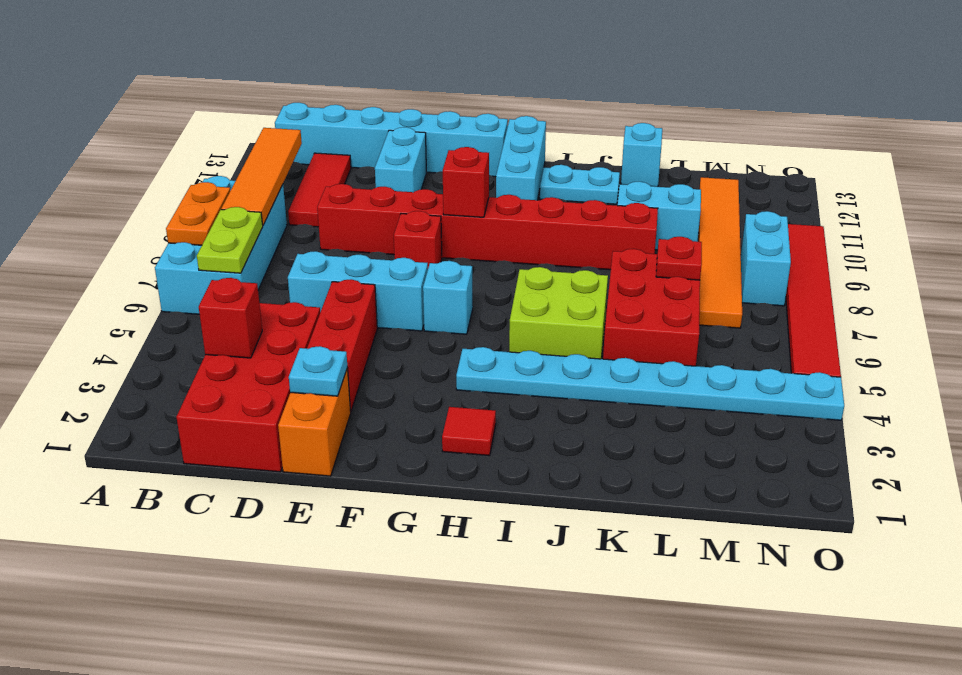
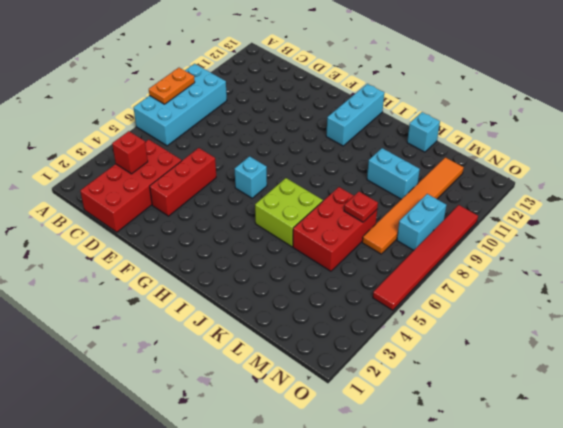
none -> cyan 1x6 brick [275,103,508,177]
none -> red 1x3 tile [288,153,351,227]
none -> cyan 1x3 brick [288,251,428,331]

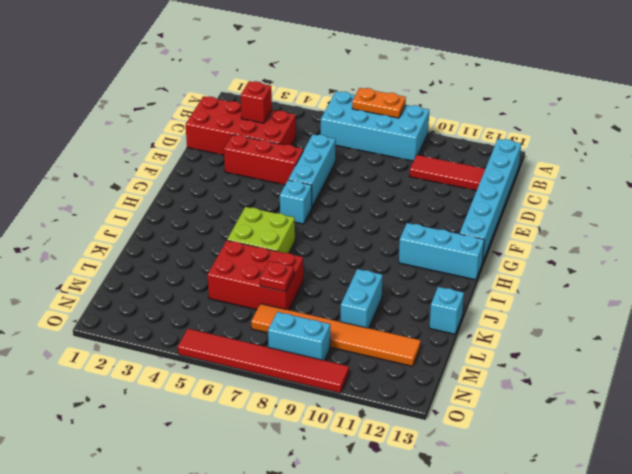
none -> red 1x8 brick [317,184,658,270]
none -> orange 1x2 brick [278,368,351,476]
none -> cyan 1x2 brick [375,127,427,192]

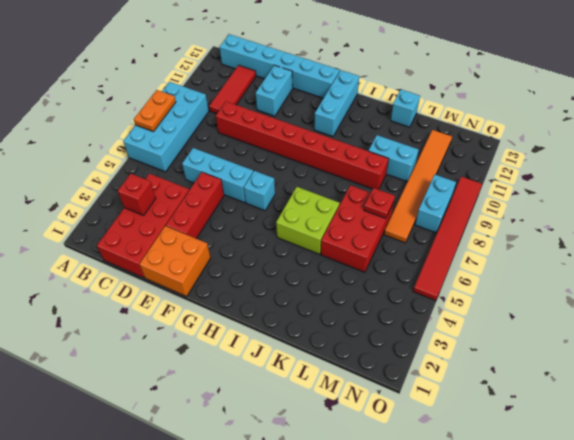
orange 2x2 brick [139,226,210,296] -> orange 1x2 brick [278,368,351,476]
none -> red 1x1 brick [394,211,442,268]
none -> red 1x1 tile [442,407,496,456]
none -> cyan 1x8 plate [456,347,844,420]

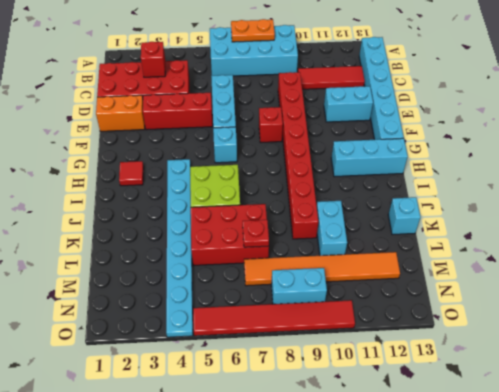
none -> cyan 1x2 plate [540,165,620,204]
none -> lime 1x2 plate [197,207,263,273]
none -> orange 1x4 tile [221,128,302,225]

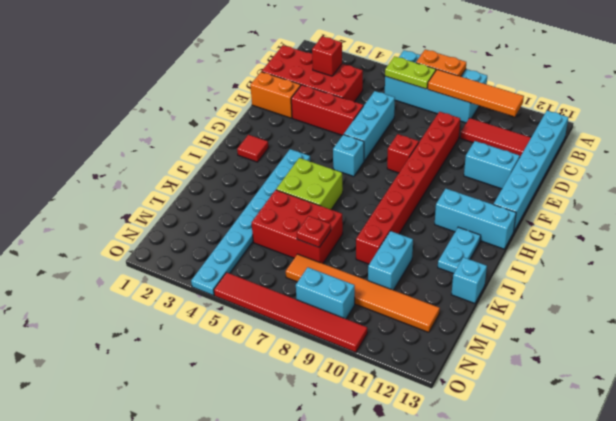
none -> cyan 1x1 plate [289,346,347,396]
none -> red 1x1 brick [443,147,489,217]

